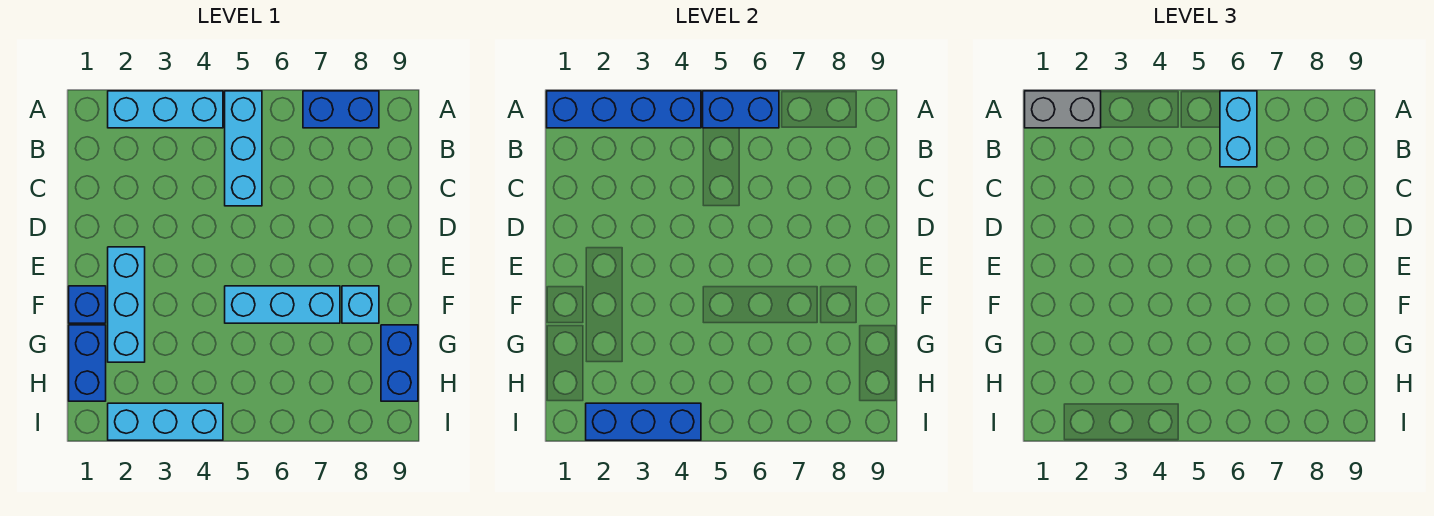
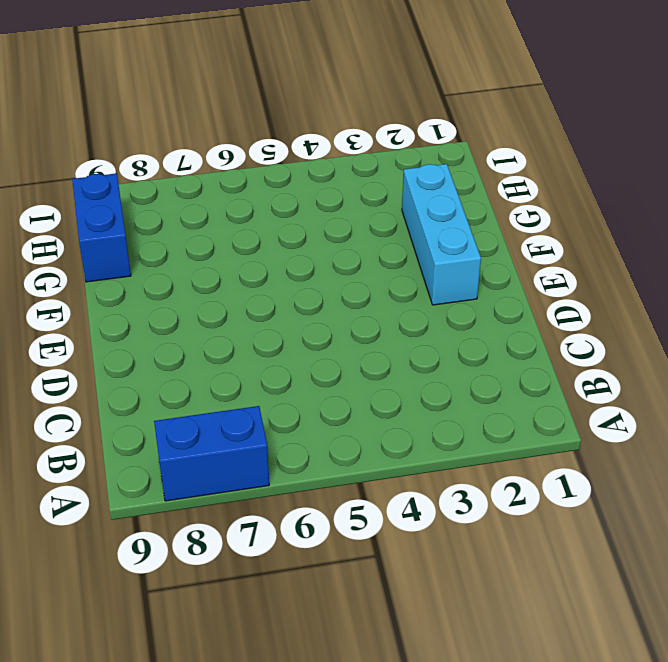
none -> cyan 1x3 brick [108,91,223,128]
none -> cyan 1x3 brick [225,91,262,206]
none -> blue 1x1 brick [69,286,106,323]

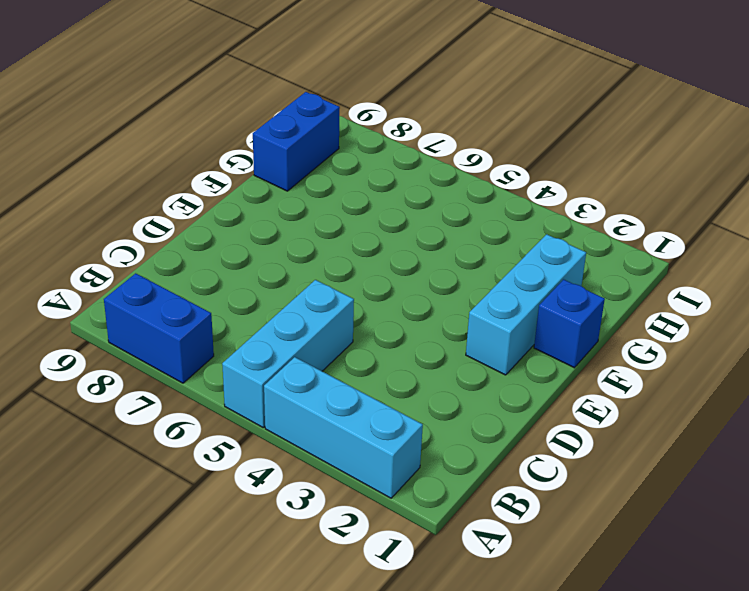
none -> cyan 1x3 brick [225,286,340,323]
none -> cyan 1x1 brick [342,286,379,323]
none -> blue 1x2 brick [69,325,106,401]

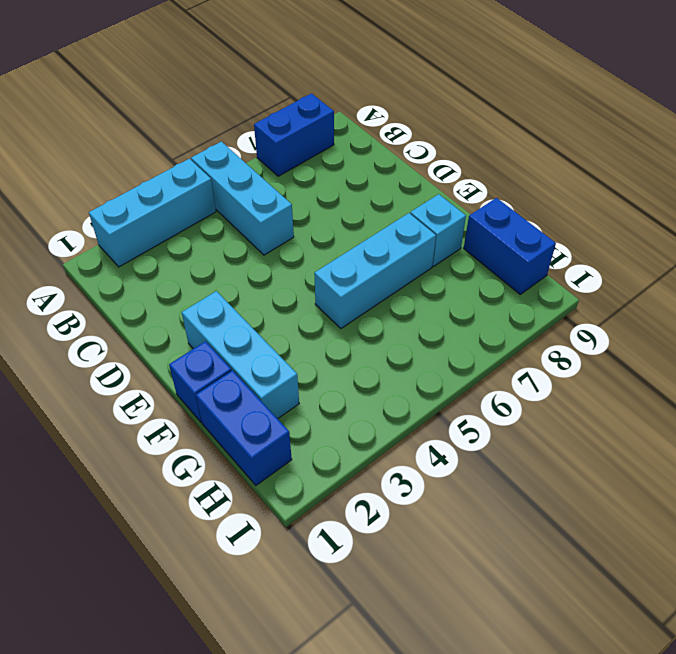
none -> cyan 1x3 brick [108,403,223,440]
none -> blue 1x4 brick [547,91,701,128]
none -> blue 1x2 brick [703,91,779,128]

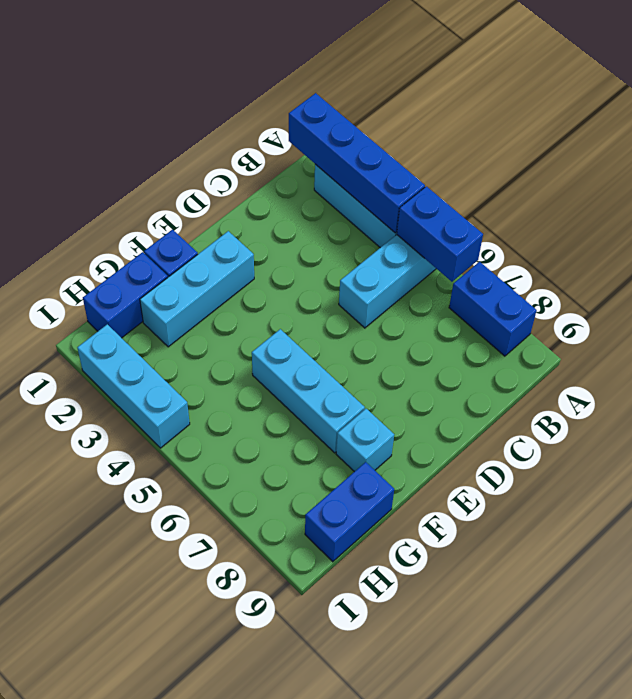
none -> blue 1x3 brick [586,403,701,440]
none -> grey 1x2 brick [1025,91,1101,128]
none -> cyan 1x2 brick [1220,91,1257,167]

